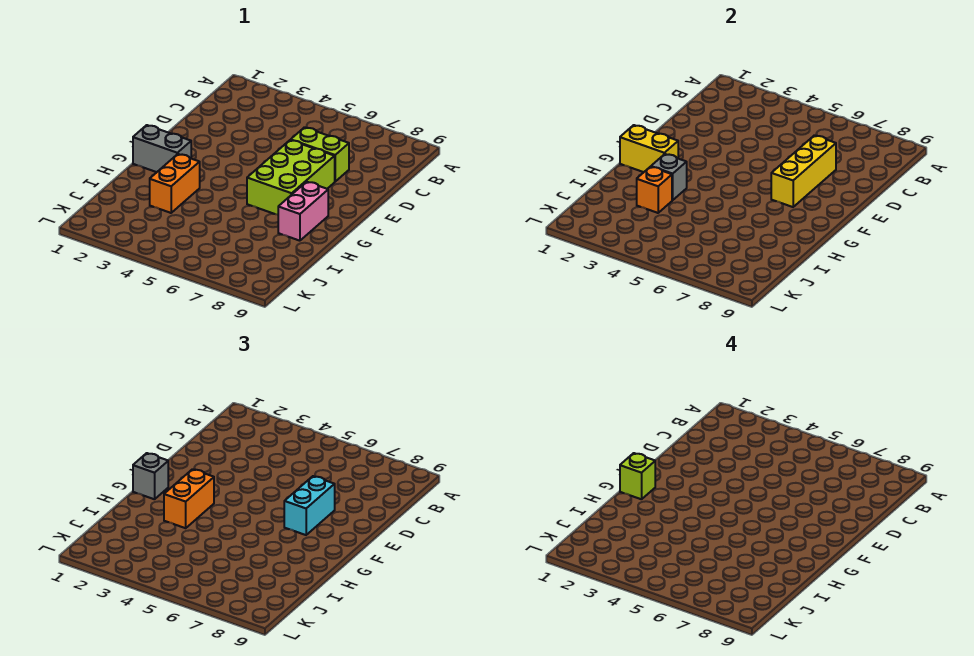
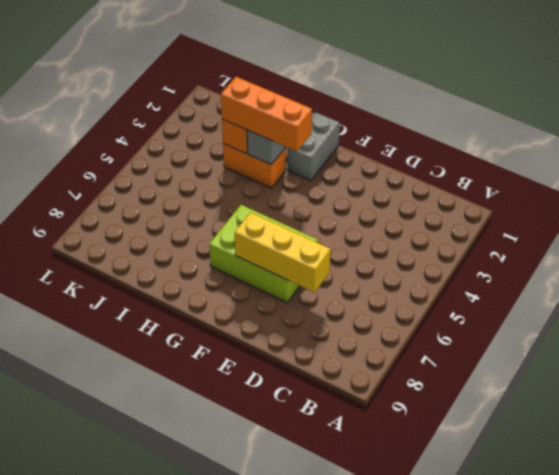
orange 1x3 brick [221,77,312,151] -> orange 1x2 brick [164,469,214,528]
none -> lime 1x2 brick [291,127,349,181]
none -> pink 1x2 brick [278,182,328,241]
none -> yellow 1x2 brick [620,125,678,172]

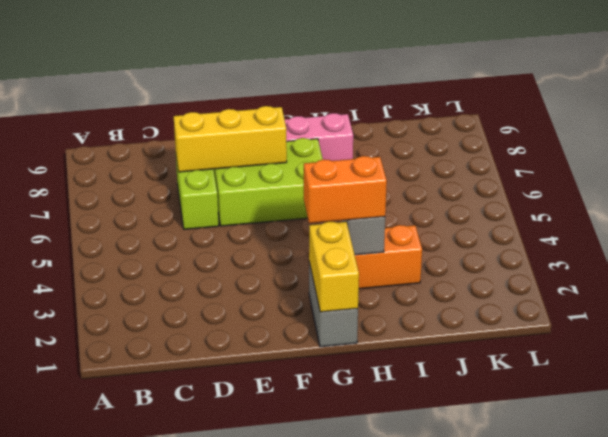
none -> orange 1x1 brick [637,167,672,213]
none -> cyan 1x2 brick [284,476,335,535]
none -> grey 1x1 brick [133,453,168,499]

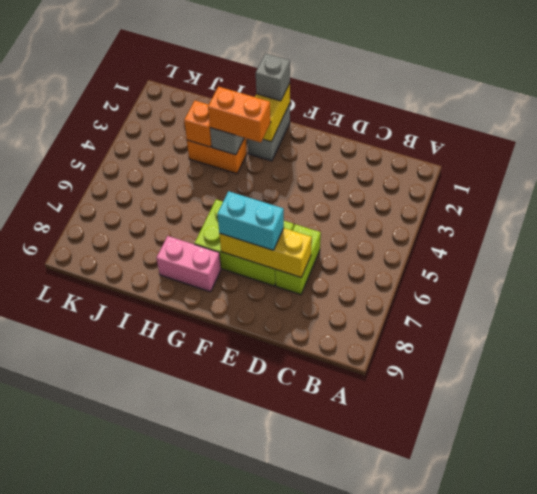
none -> lime 1x1 brick [620,453,655,499]

